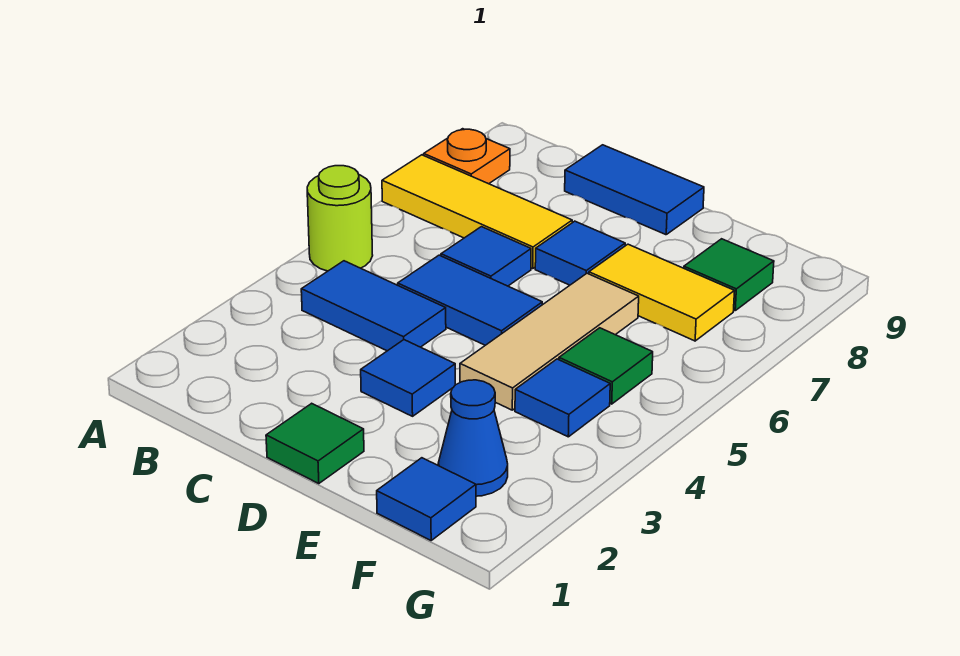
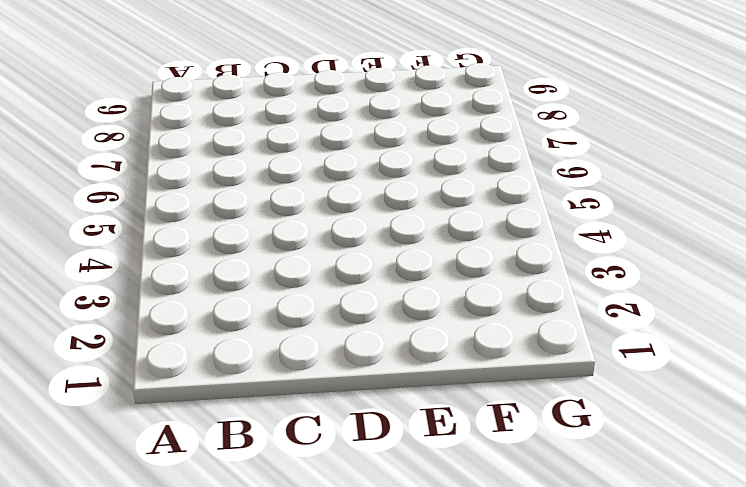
none -> lime 1x1 round brick [307,166,373,271]
none -> yellow 1x3 tile [382,155,572,269]
none -> orange 1x1 plate [424,129,510,184]

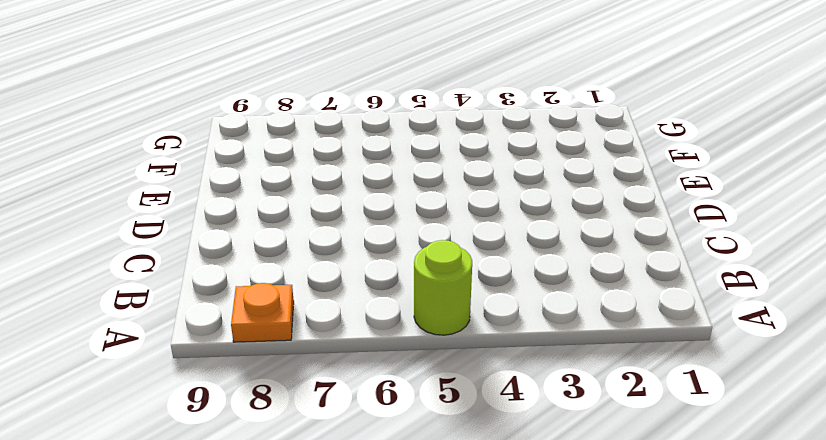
none -> yellow 1x3 tile [382,155,572,269]
none -> blue 1x2 tile [301,261,446,351]
none -> blue 1x2 tile [398,255,542,345]

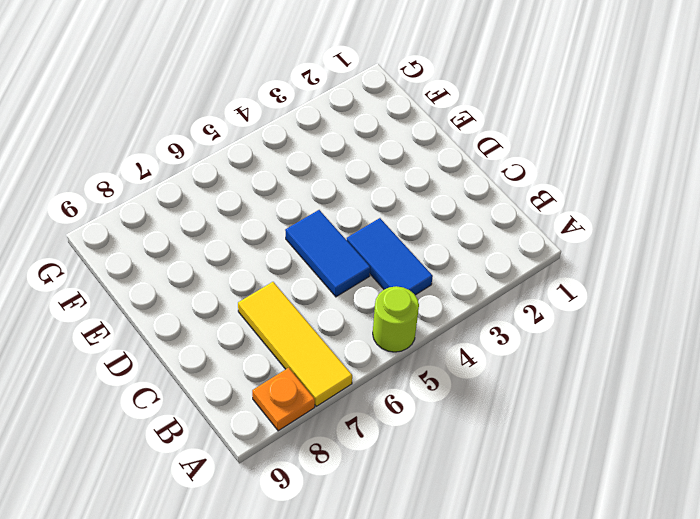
none -> blue 1x1 tile [441,227,531,286]
none -> blue 1x2 tile [565,145,704,235]
none -> green 1x1 tile [266,403,364,484]

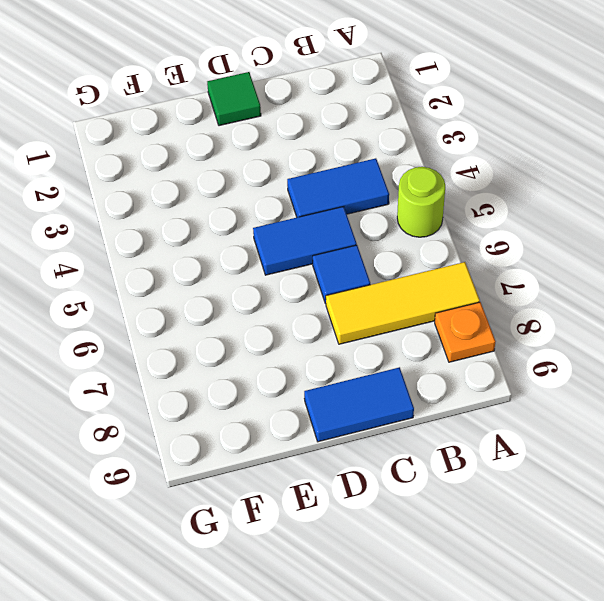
none -> blue 1x1 tile [361,340,455,416]
none -> blue 1x1 tile [535,221,625,285]
none -> tan 1x3 tile [460,273,639,410]

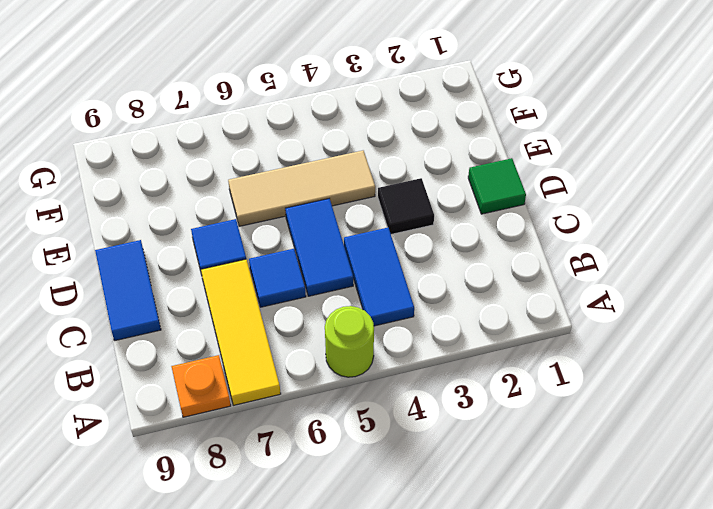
black 1x1 tile [378,178,434,234] -> blue 1x1 tile [361,340,455,416]
none -> yellow 1x2 tile [589,244,734,341]
none -> blue 1x1 tile [377,458,476,540]
none -> blue 1x1 cone [438,380,508,496]

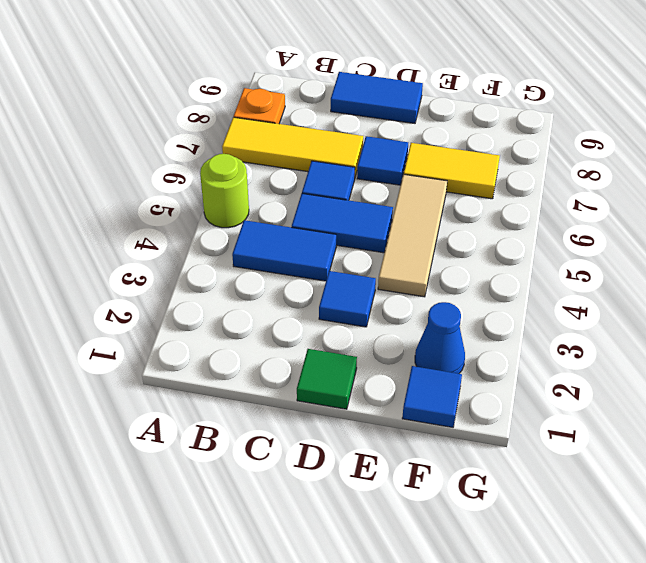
none -> blue 1x1 tile [515,359,610,437]
none -> green 1x1 tile [559,328,653,404]
none -> green 1x1 tile [684,239,774,310]

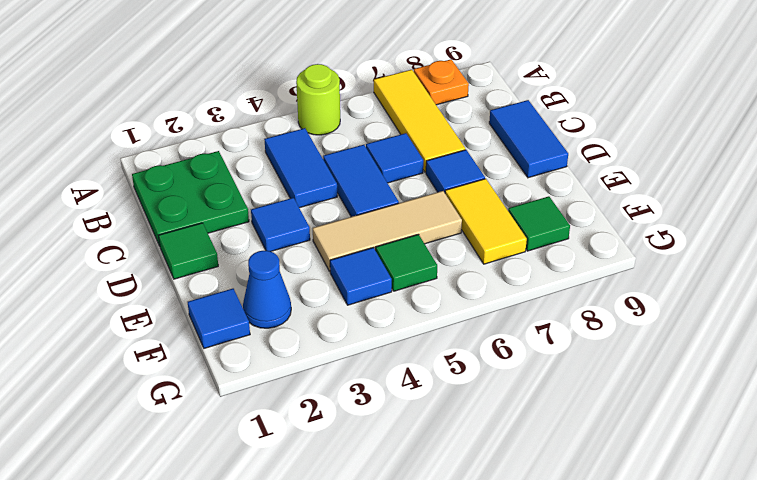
green 2x2 plate [132,151,249,246] -> none

